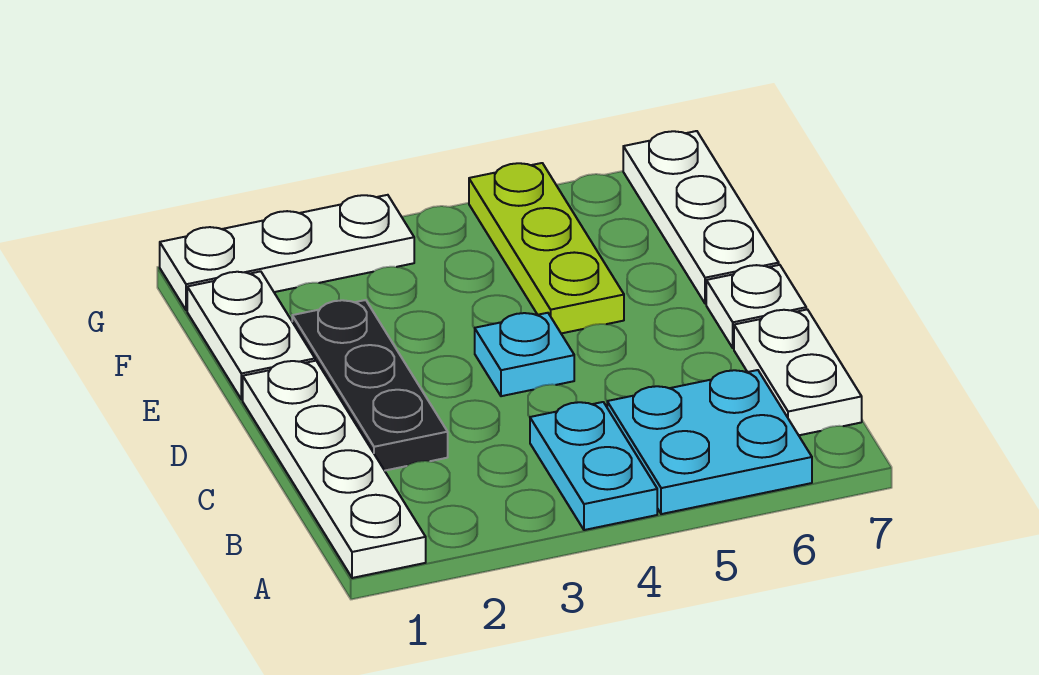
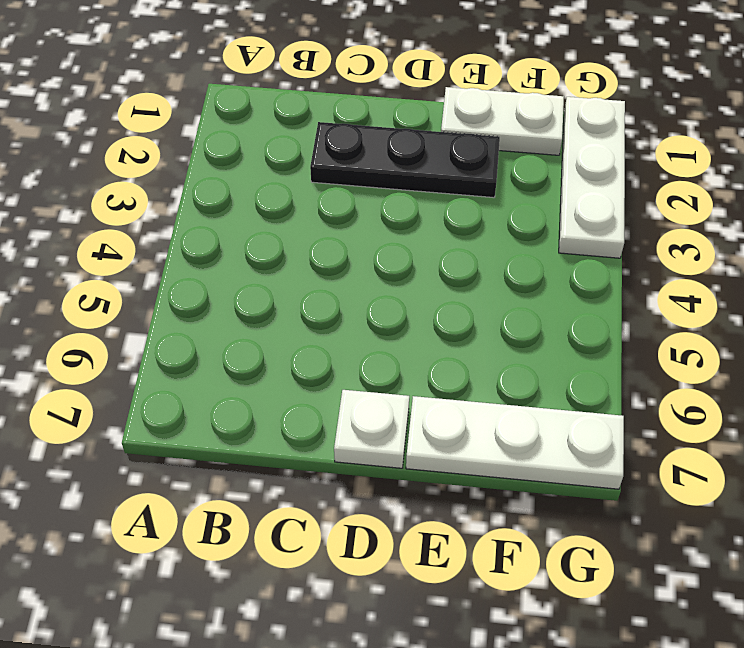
none -> white 1x4 plate [243,361,426,578]
none -> cyan 1x2 plate [530,402,657,530]

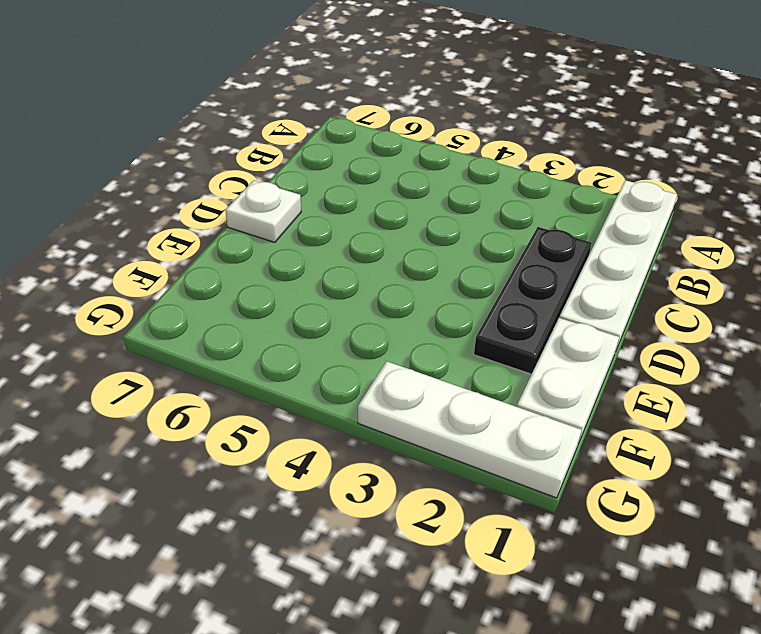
none -> cyan 1x2 plate [530,402,657,530]
none -> cyan 2x2 plate [607,370,812,514]

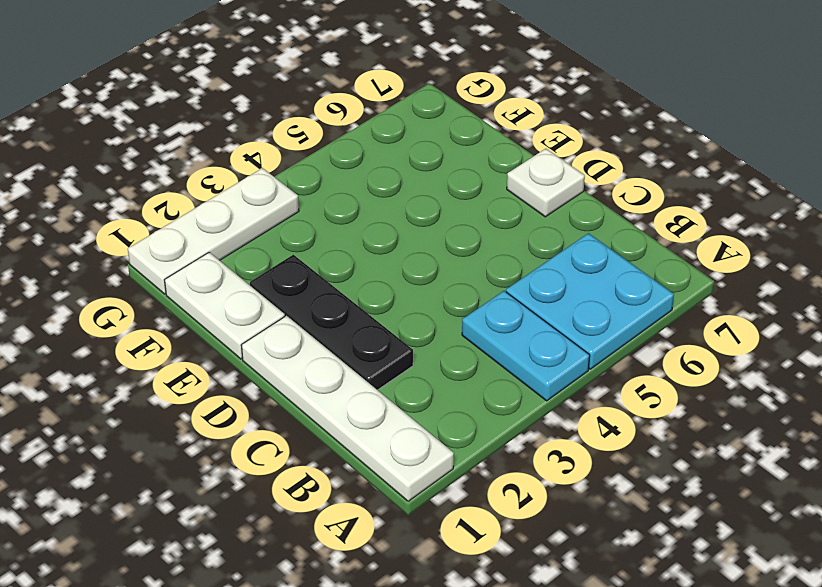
none -> white 1x2 plate [734,309,862,435]
none -> cyan 1x1 plate [475,313,574,396]

